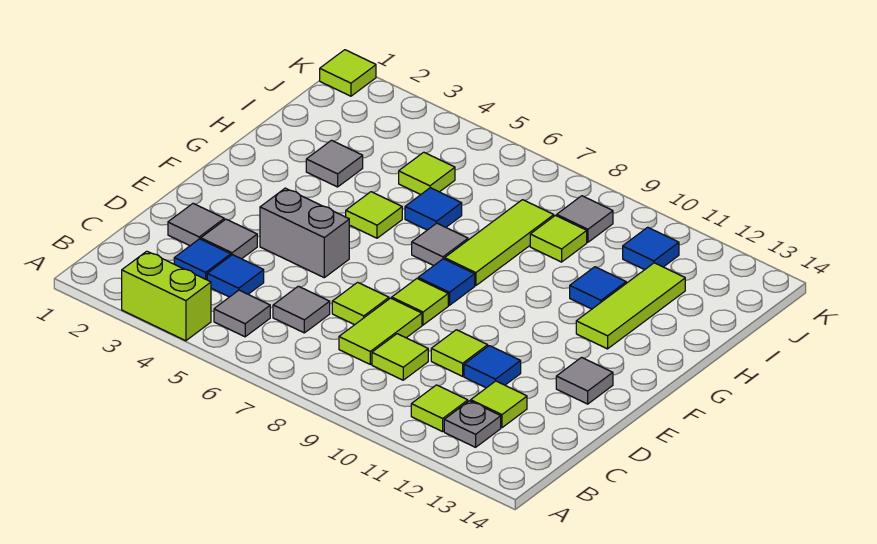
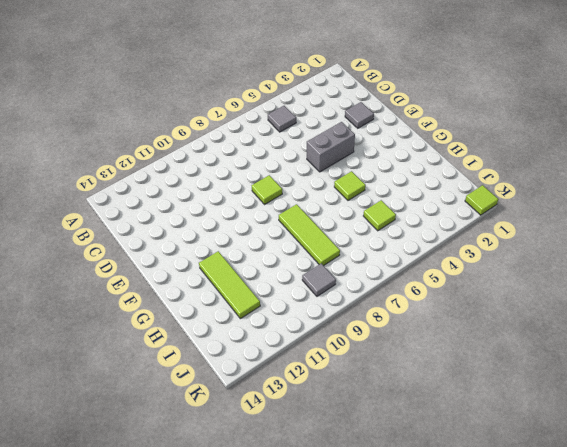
none -> lime 1x2 brick [122,251,211,341]
none -> lime 1x1 tile [411,385,468,432]
none -> grey 1x1 plate [444,401,501,447]
none -> blue 1x1 tile [174,239,231,280]

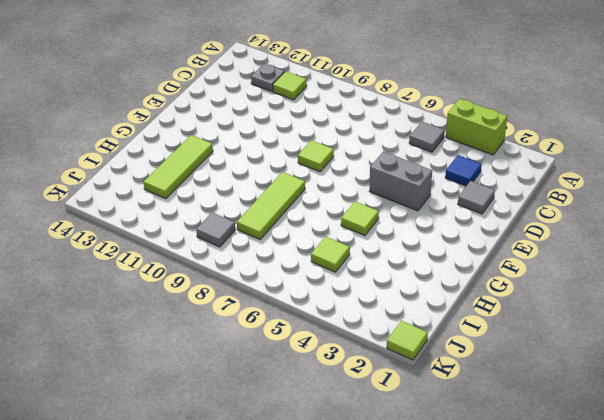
none -> blue 1x1 tile [207,255,264,297]
none -> grey 1x1 tile [273,286,330,333]
none -> lime 1x2 tile [339,298,422,364]
none -> lime 1x1 tile [372,334,428,380]

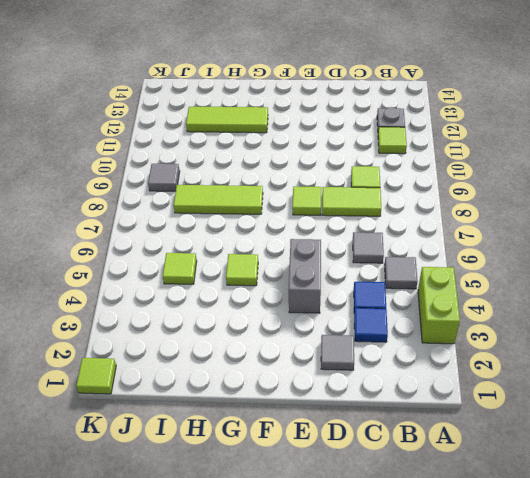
none -> lime 1x1 tile [471,381,527,428]
none -> grey 1x1 tile [201,219,257,259]
none -> lime 1x1 tile [332,282,389,325]
none -> lime 1x1 tile [431,330,488,376]

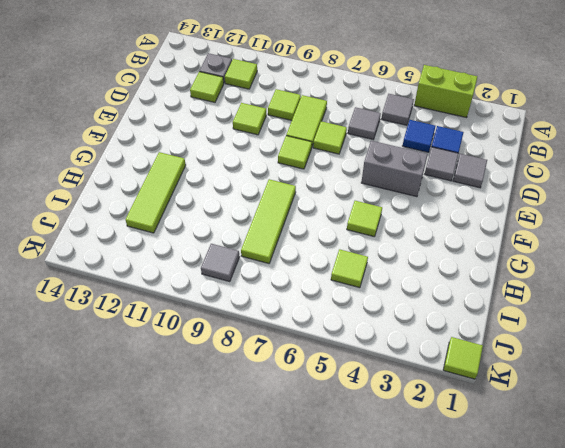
none -> blue 1x1 tile [464,346,521,388]
none -> grey 1x1 tile [556,357,613,404]
none -> blue 1x1 tile [418,259,475,305]
none -> grey 1x1 tile [412,223,468,265]

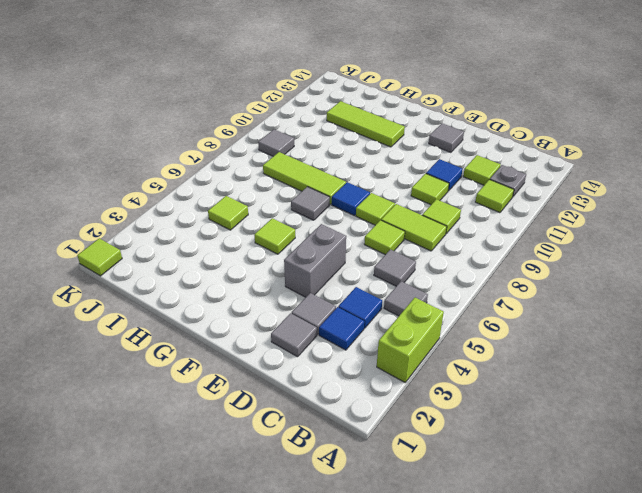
none -> grey 1x1 tile [306,140,363,187]
none -> blue 1x1 tile [405,188,462,230]
none -> blue 1x1 tile [570,267,626,309]
none -> lime 1x1 tile [530,215,587,262]

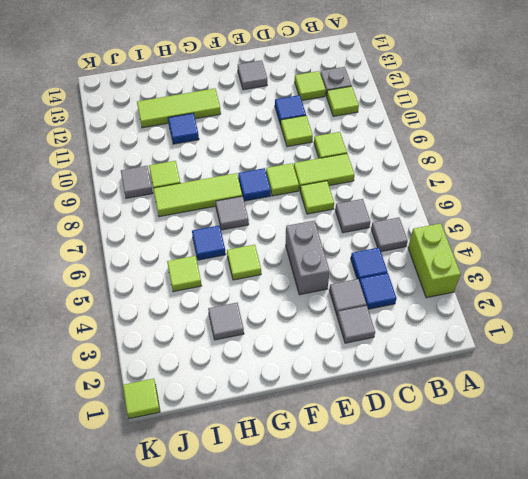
none -> blue 1x1 tile [623,227,679,270]

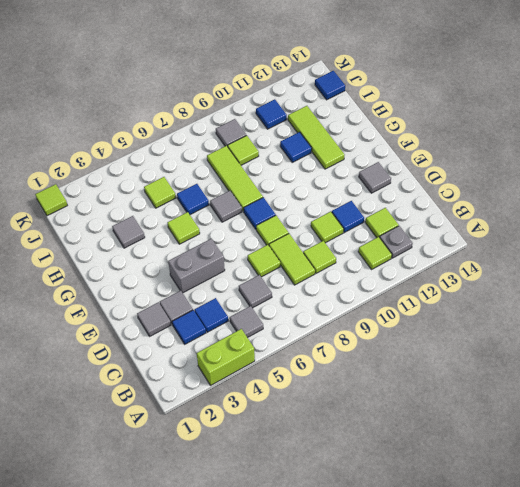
blue 1x1 tile [315,71,345,100] -> none

